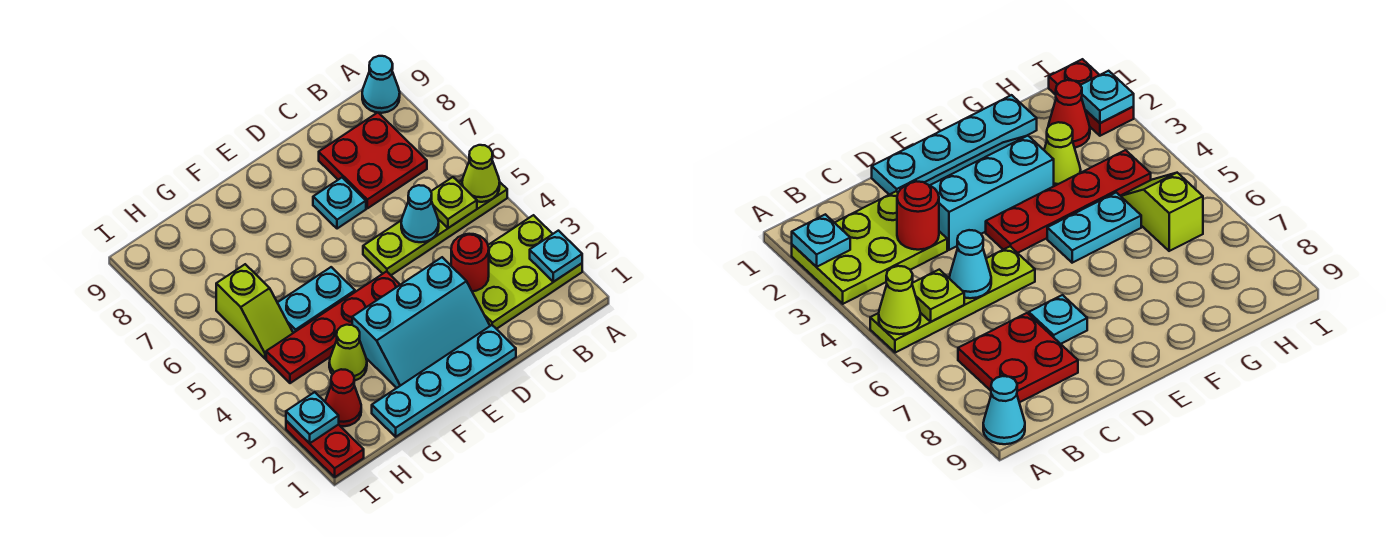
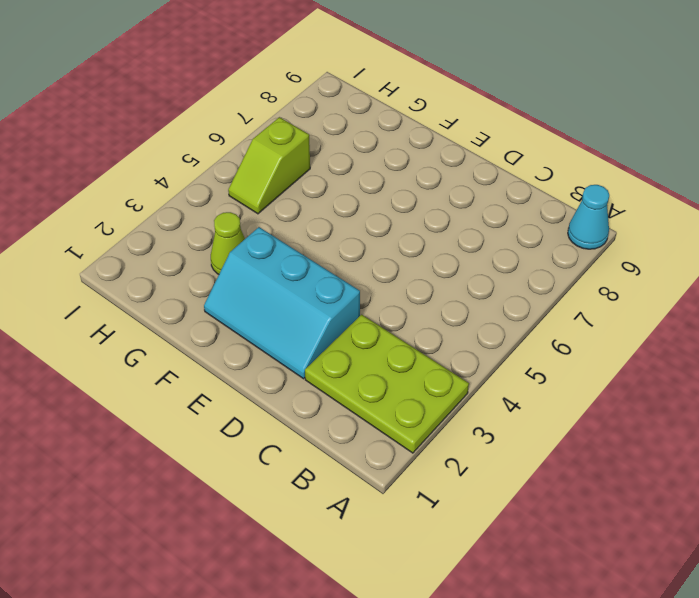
none -> lime 1x4 plate [363,180,507,275]
none -> red 2x2 plate [319,113,427,208]
none -> cyan 1x4 plate [372,325,516,437]

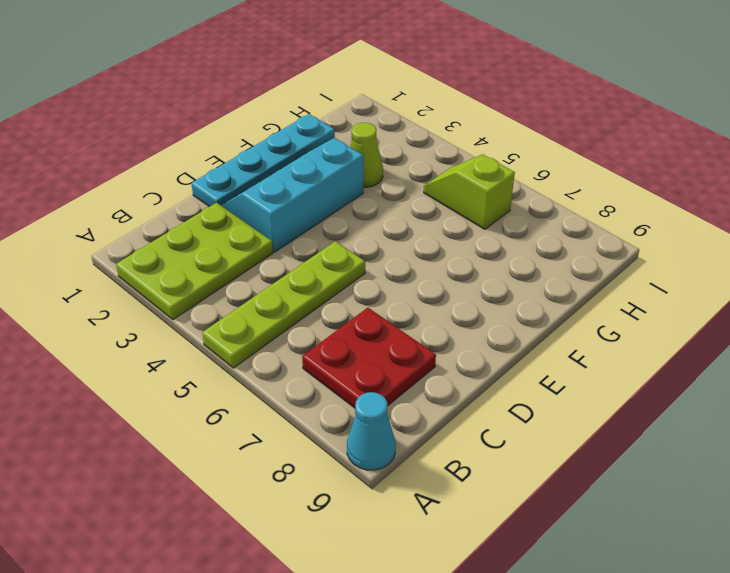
none -> cyan 1x1 plate [313,178,366,229]
none -> red 1x4 plate [266,271,400,383]
none -> cyan 1x2 plate [277,267,355,333]

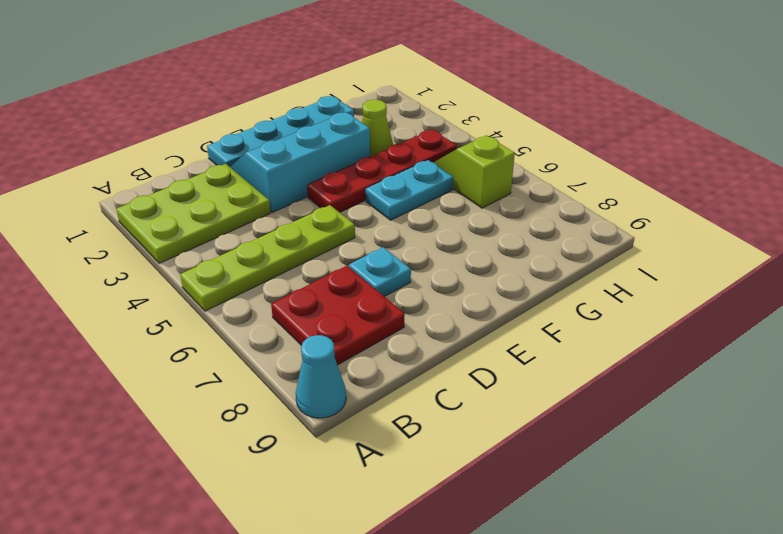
none -> red 1x1 cone [325,369,361,426]
none -> red 1x2 plate [286,421,364,477]
none -> cyan 1x1 plate [530,231,582,282]

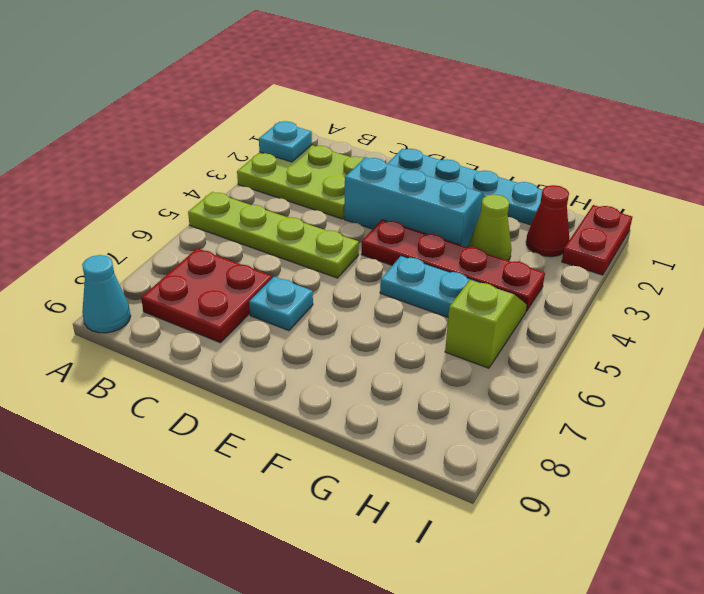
none -> lime 1x1 cone [462,145,500,202]
none -> lime 1x1 plate [431,177,477,228]
none -> red 1x1 round brick [451,234,489,291]

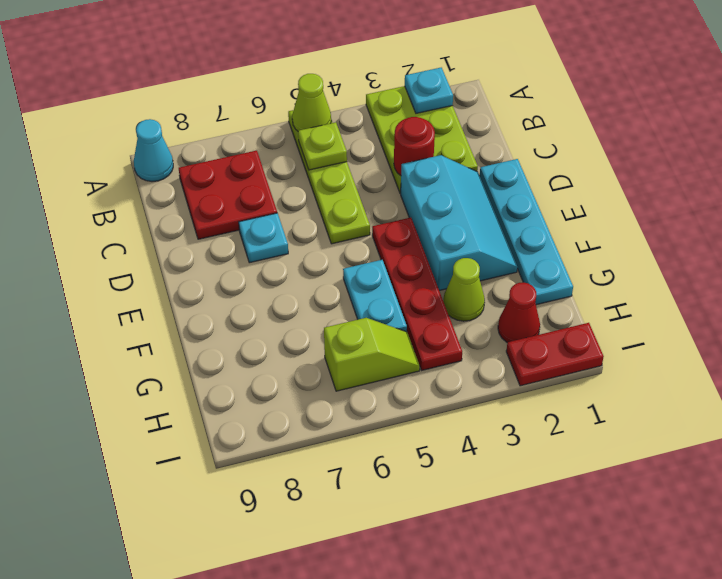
none -> cyan 1x1 cone [401,185,439,242]
none -> cyan 1x1 plate [286,392,339,443]

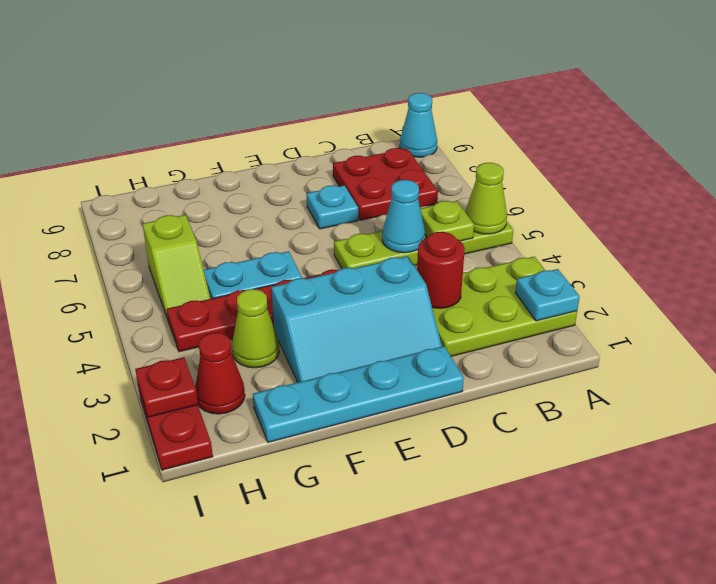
red 1x1 plate [135,357,198,417] -> cyan 1x1 plate [286,392,339,443]

